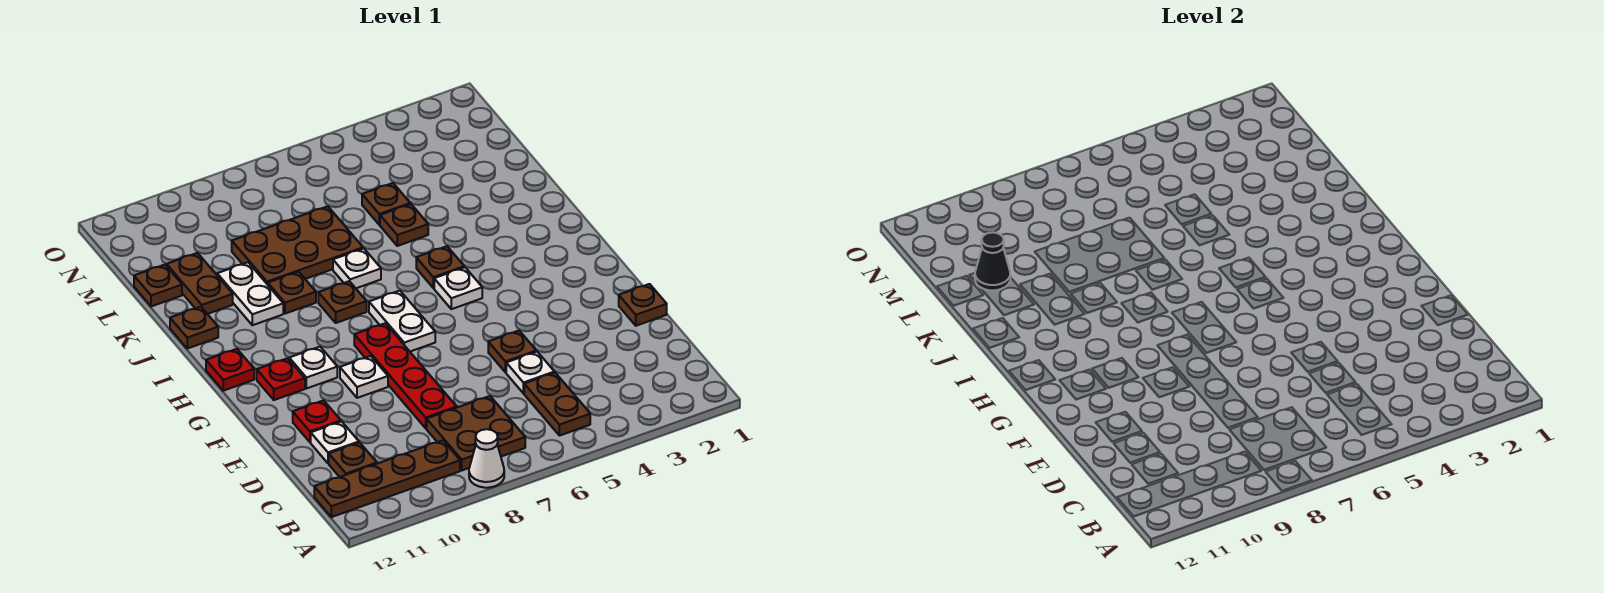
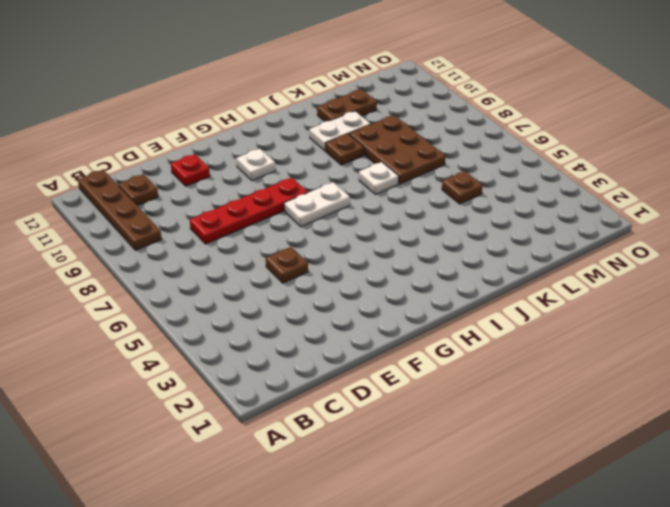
none -> white 1x1 cone [469,429,504,488]
none -> brown 1x2 plate [524,373,590,436]
none -> brown 2x2 plate [427,396,525,470]

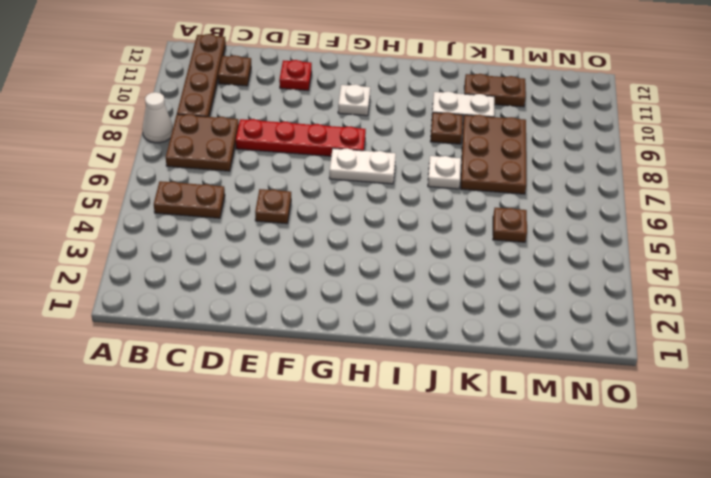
none -> white 1x1 plate [506,352,554,393]
none -> white 1x1 plate [311,421,359,463]
none -> brown 1x1 plate [619,284,667,326]

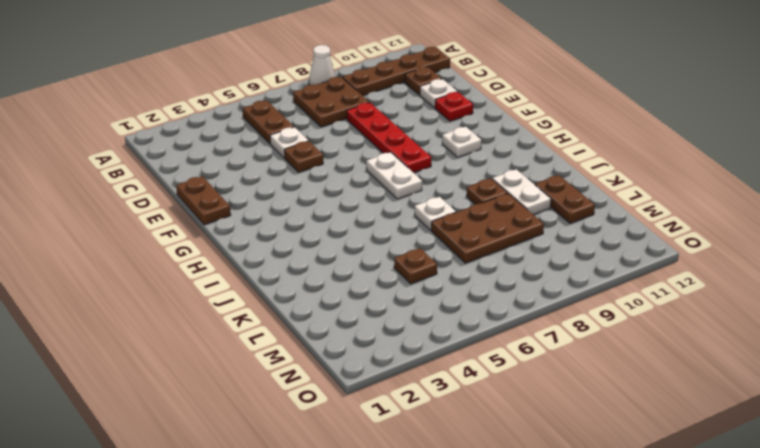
brown 1x2 plate [176,176,231,225] -> brown 1x1 plate [619,284,667,326]
none -> white 1x1 plate [340,356,388,398]
none -> red 1x1 plate [257,358,305,400]
none -> white 1x1 plate [434,267,482,309]

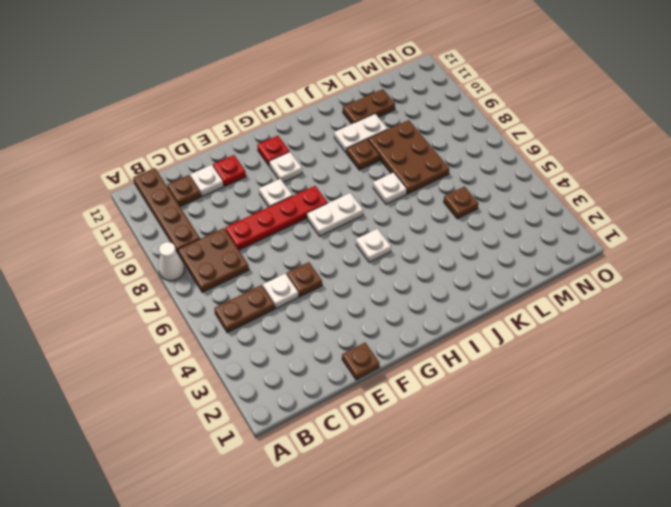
none -> red 1x1 plate [206,349,254,391]
none -> brown 1x1 plate [416,246,464,288]
none -> brown 1x1 plate [318,281,367,323]

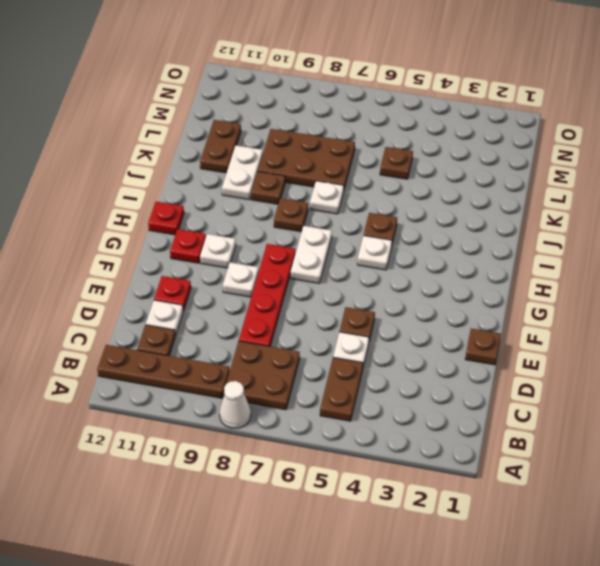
none -> brown 1x1 plate [170,307,218,349]
none -> brown 1x1 plate [380,204,428,246]
none -> brown 1x1 plate [134,265,182,306]

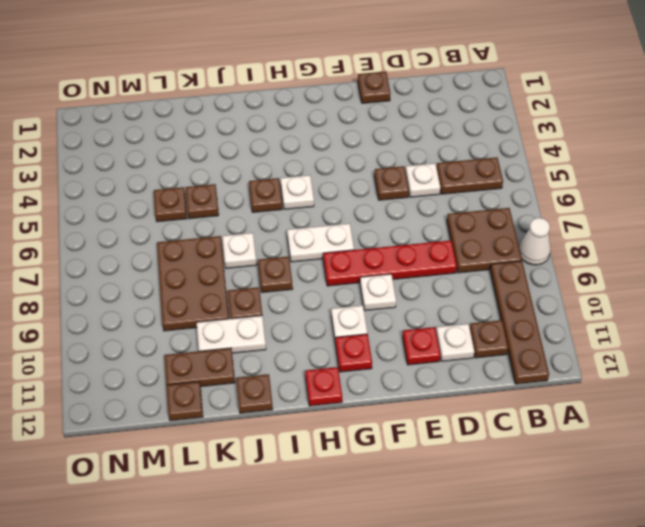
none -> black 1x1 cone [975,232,1010,290]

